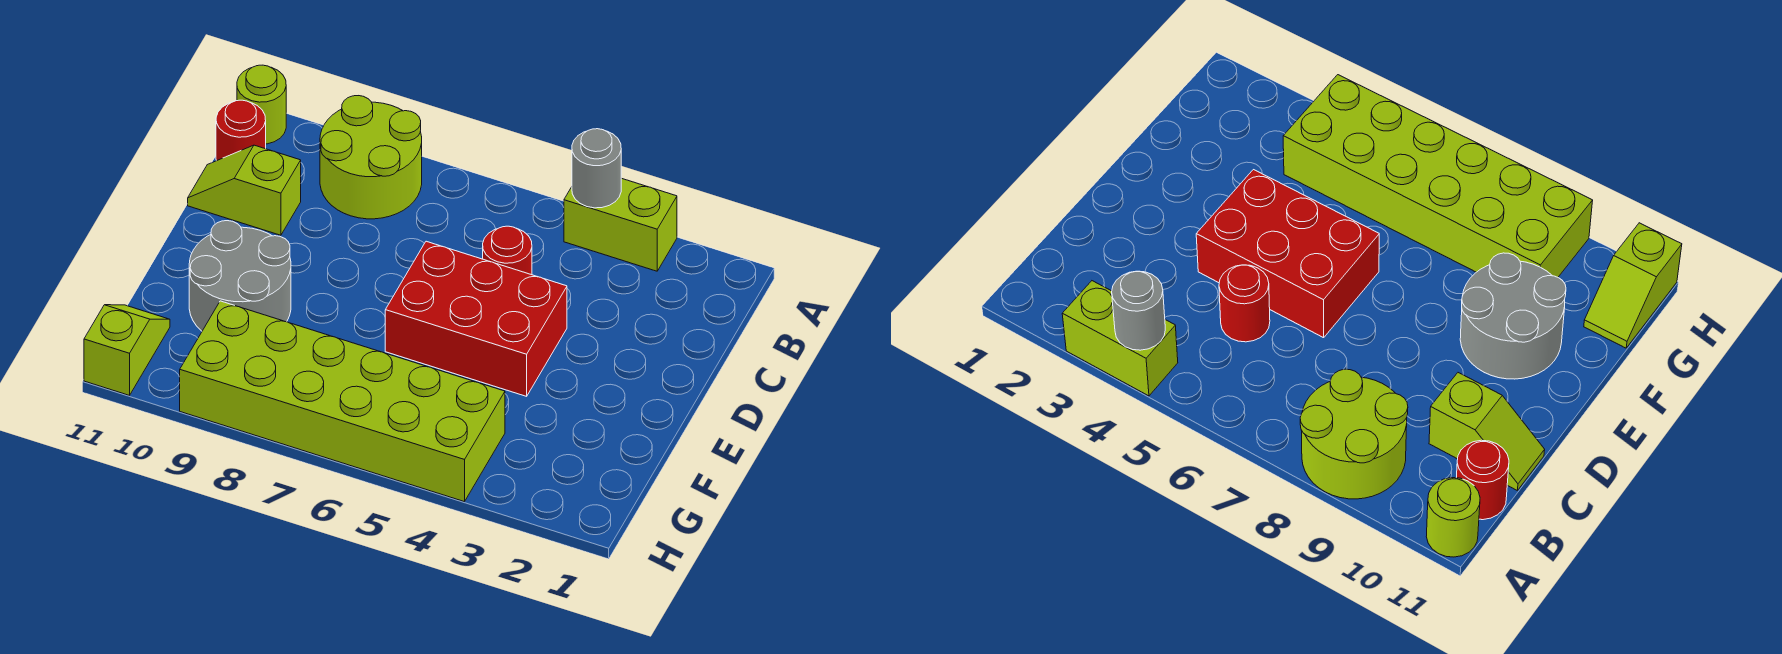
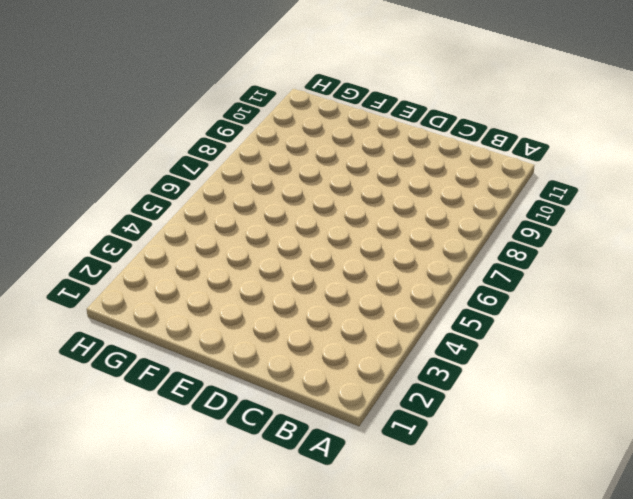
none -> lime 1x2 brick [564,178,677,271]
none -> lime 2x2 round brick [320,96,422,219]

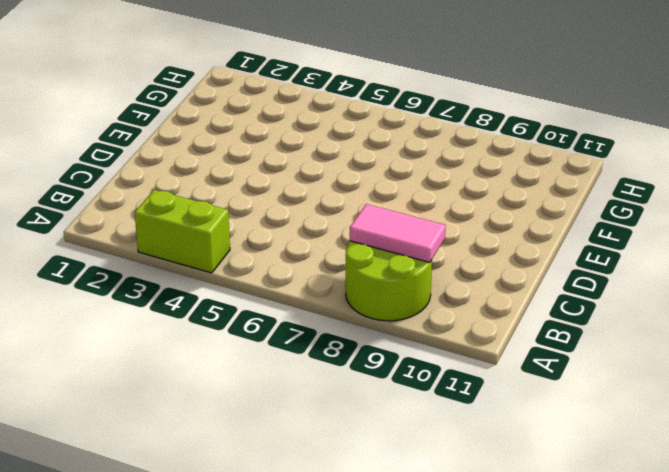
pink 1x2 tile [350,204,446,262] -> none
none -> lime 1x1 round brick [237,65,286,144]
none -> red 1x1 round brick [216,100,266,161]

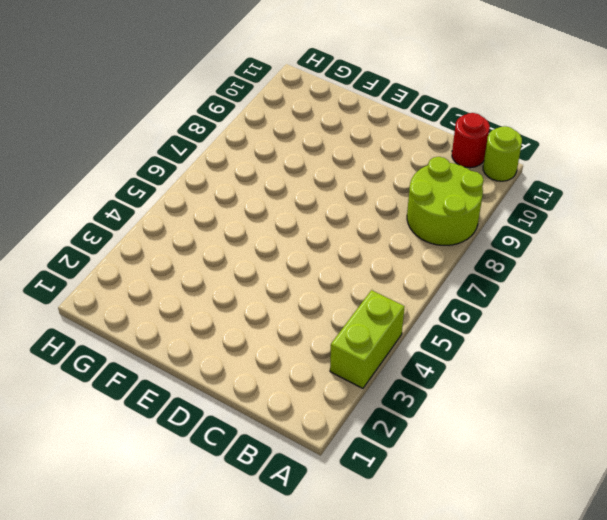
none -> red 1x1 round brick [483,226,532,275]
none -> lime 1x2 slope [188,145,301,235]

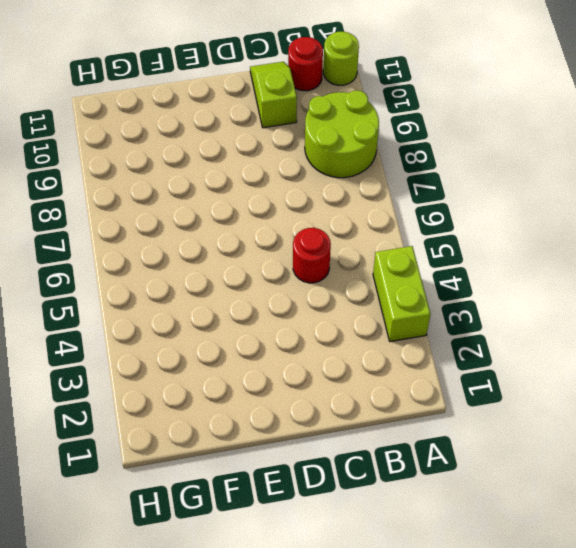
none -> red 2x3 brick [385,241,567,396]
none -> grey 2x2 round brick [189,221,291,331]

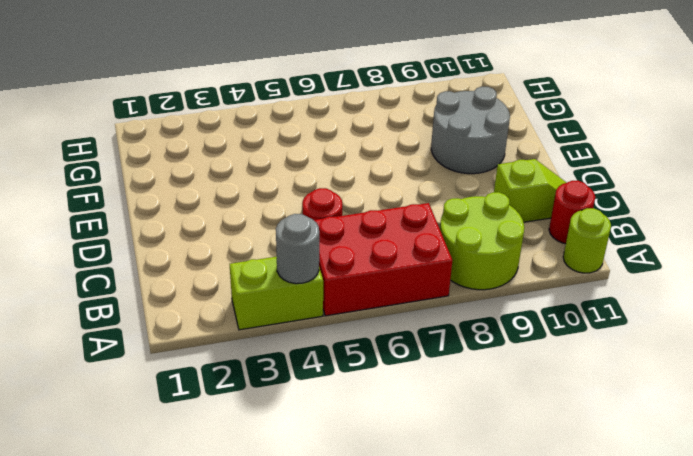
red 2x3 brick [314,203,453,316] -> red 2x3 brick moved to [385,241,567,396]
none -> lime 2x6 brick [180,301,505,502]
none -> lime 1x2 slope [84,305,170,395]

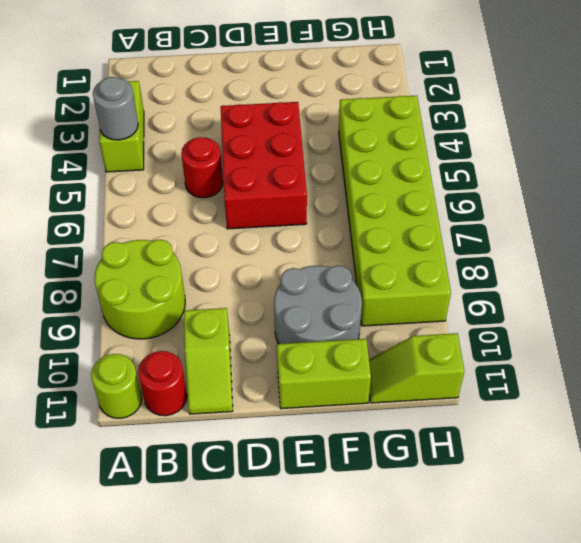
lime 1x2 brick [277,339,371,409] -> none

